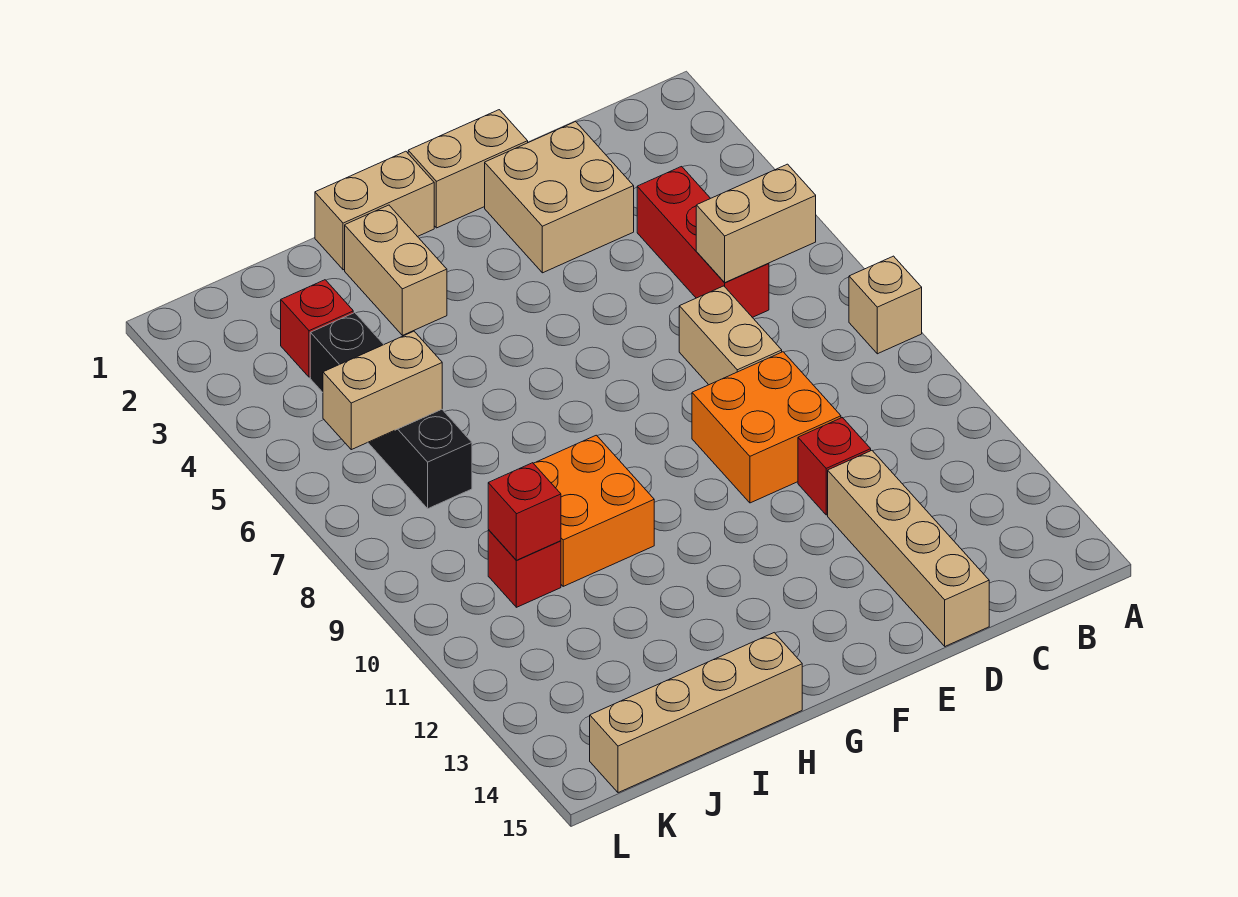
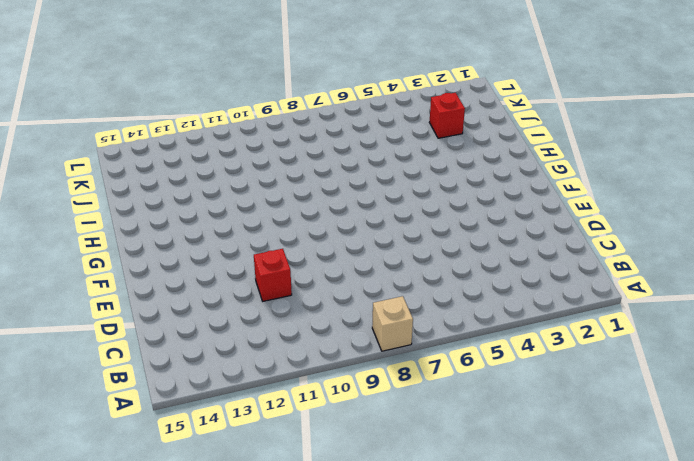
none -> red 1x3 brick [637,167,769,317]
none -> tan 2x2 brick [485,122,634,273]
none -> tan 1x2 brick [679,286,782,385]

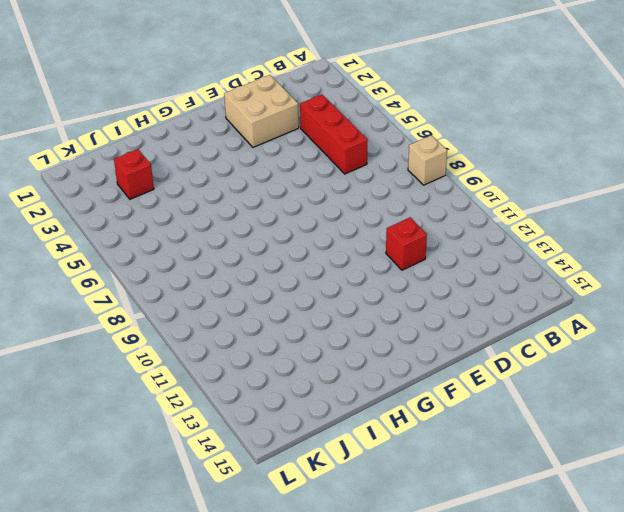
none -> tan 1x2 brick [679,286,782,385]
none -> orange 2x2 brick [692,352,841,503]
none -> tan 1x4 brick [828,451,989,646]

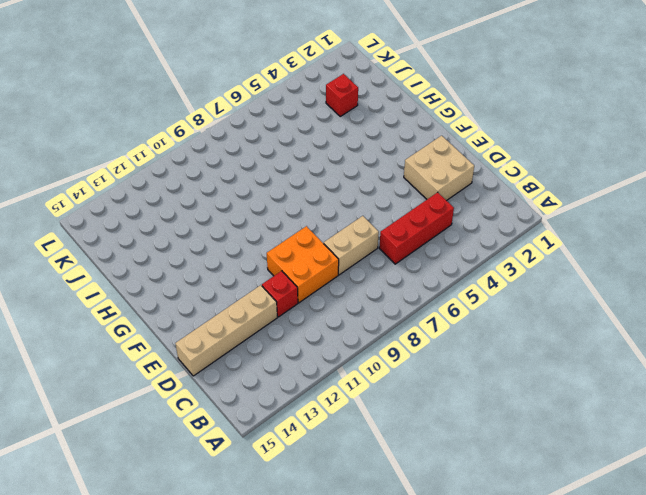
none -> tan 1x1 brick [849,256,922,354]
none -> tan 1x2 brick [408,110,528,228]
none -> tan 1x2 brick [315,151,434,270]

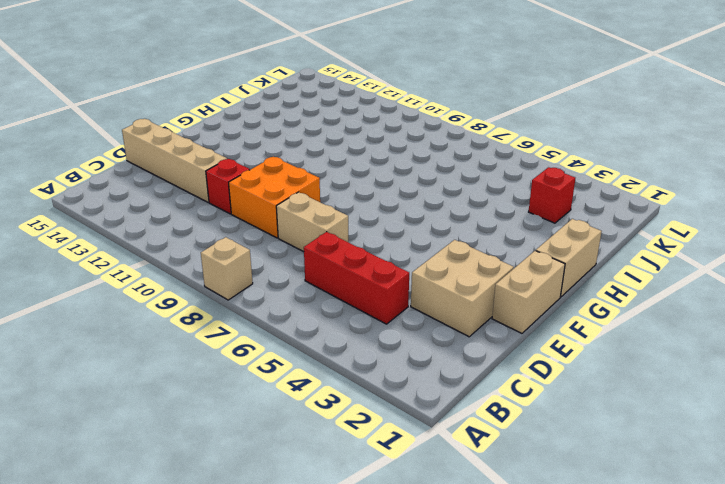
none -> tan 1x2 brick [345,205,447,335]
none -> orange 2x2 brick [533,435,654,586]
none -> tan 1x4 brick [590,633,802,793]

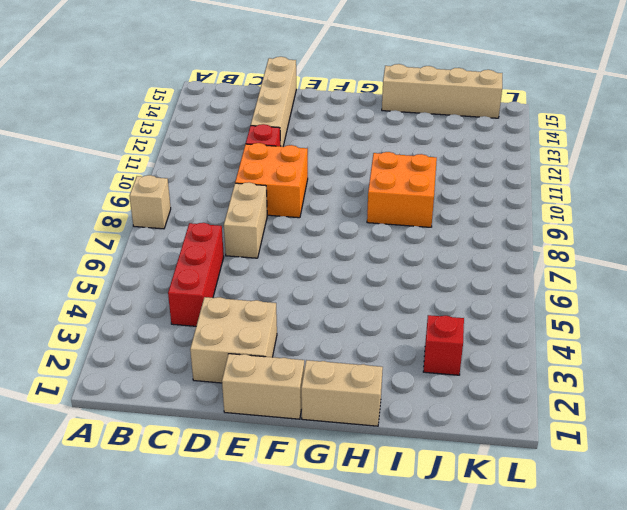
none -> tan 1x2 brick [345,205,447,335]
none -> black 1x4 brick [310,313,472,509]
none -> red 1x1 brick [488,530,561,607]

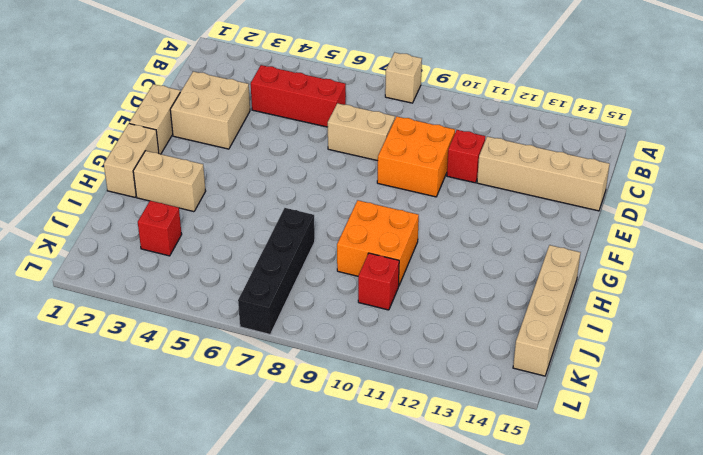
black 1x4 brick [238,208,315,334] -> black 1x4 brick turned to [310,313,472,509]
none -> tan 1x2 brick [696,164,816,283]
none -> tan 1x2 brick [323,331,442,450]
none -> red 1x1 brick [488,463,561,560]

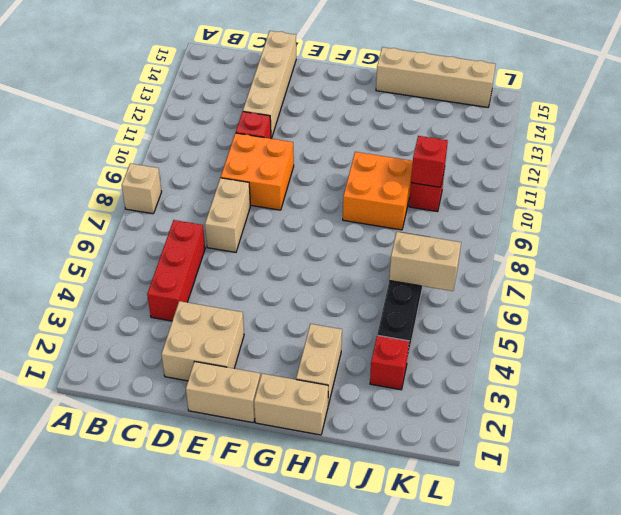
none -> tan 1x2 brick [696,164,816,283]

